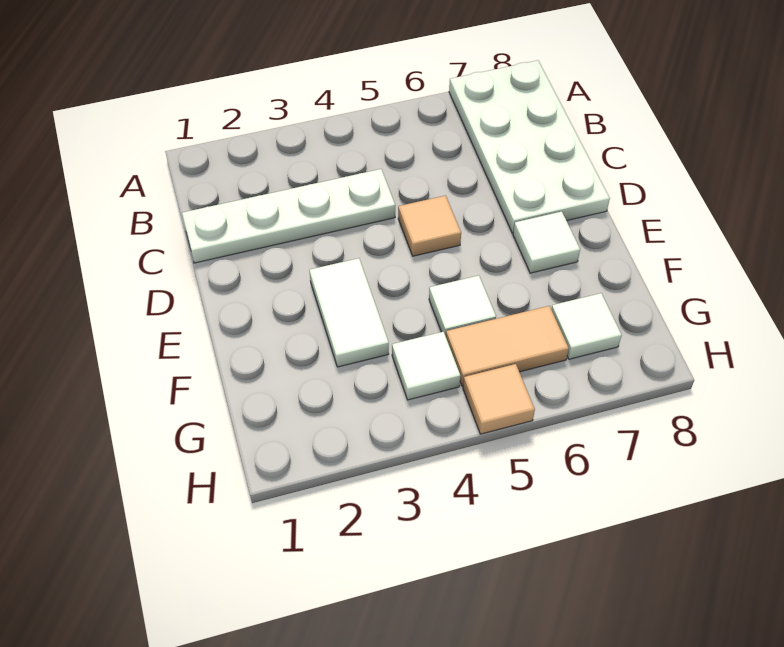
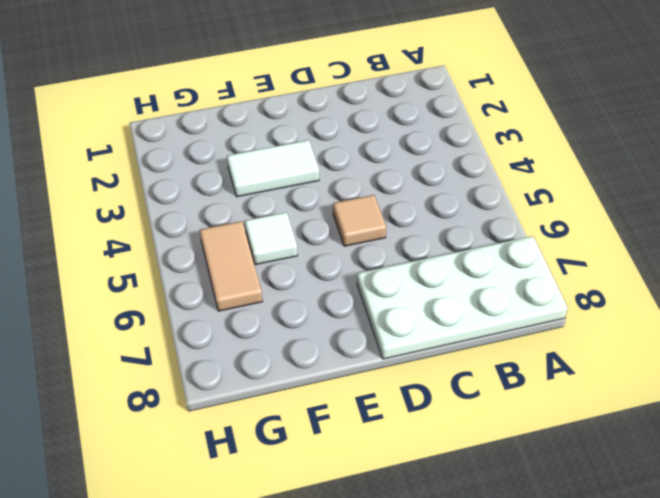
none -> white 1x4 plate [182,169,395,263]
none -> white 1x1 tile [513,212,580,273]

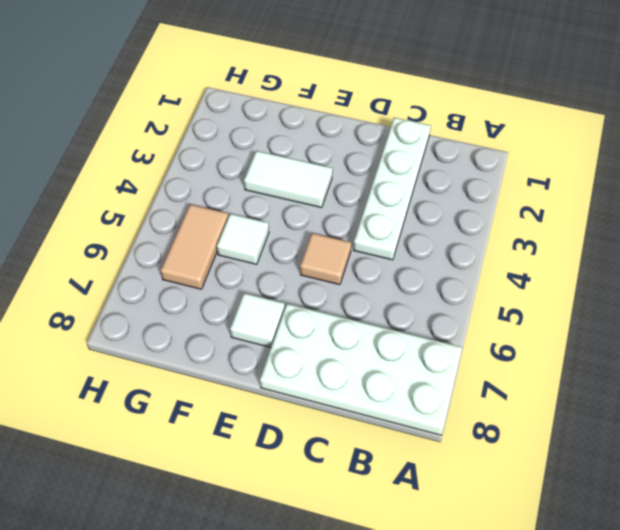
none -> white 1x1 tile [392,332,460,400]
none -> white 1x1 tile [551,293,622,359]

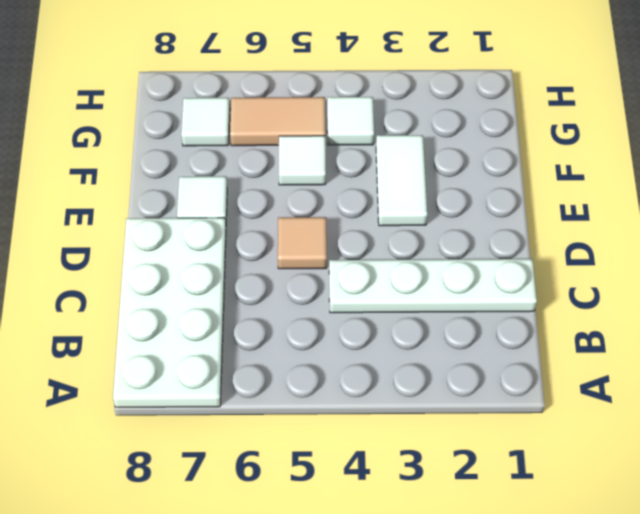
none -> tan 1x1 tile [463,364,535,434]

